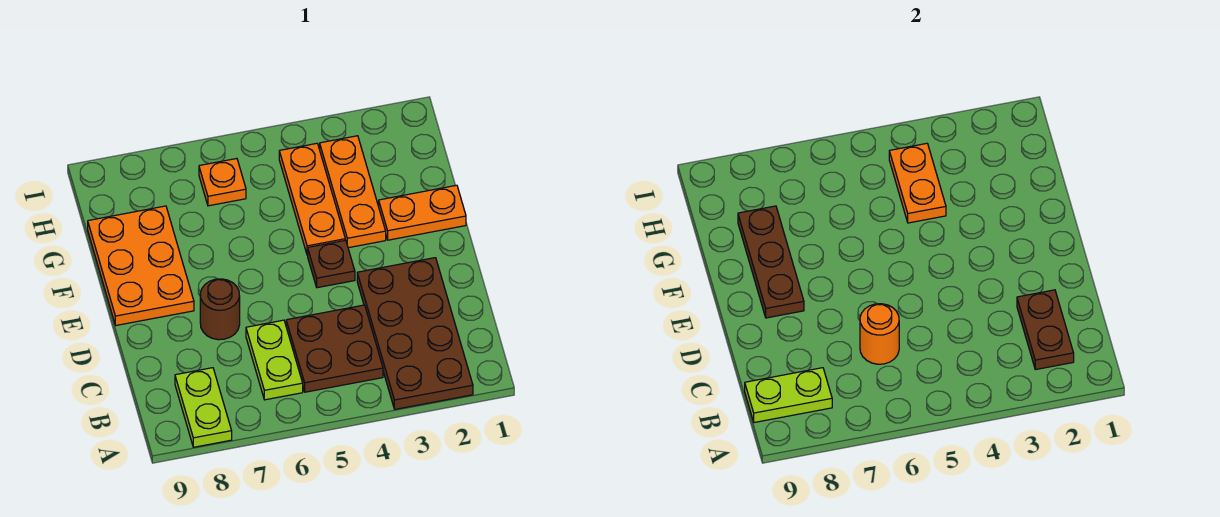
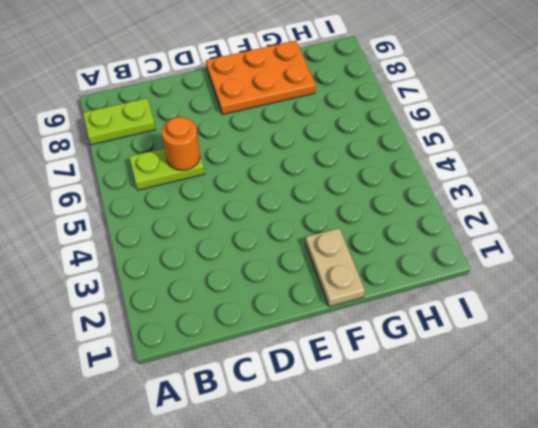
tan 1x2 plate [305,228,365,306] -> orange 1x2 plate [379,185,466,240]
none -> brown 2x4 plate [357,258,473,409]
none -> brown 2x2 plate [286,305,383,392]
none -> brown 1x1 round brick [200,279,240,340]

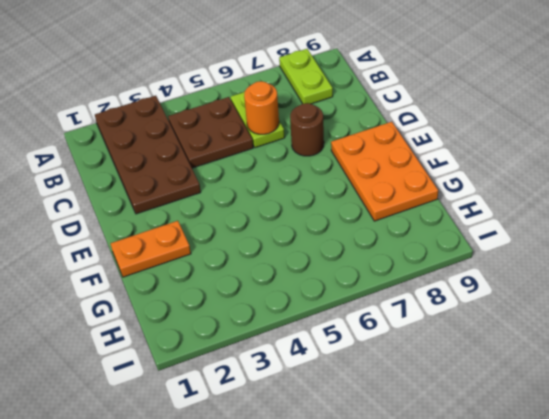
none -> brown 1x1 plate [308,240,355,288]
none -> orange 1x3 plate [320,136,386,248]
none -> orange 1x3 plate [279,143,345,255]

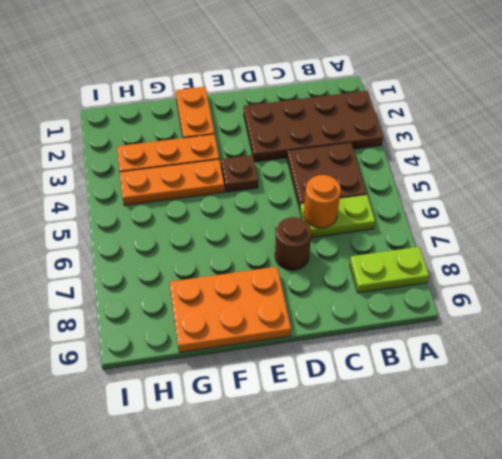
none -> orange 1x1 plate [199,159,246,206]
none -> brown 1x2 plate [1017,290,1074,370]
none -> lime 1x2 plate [745,368,832,423]

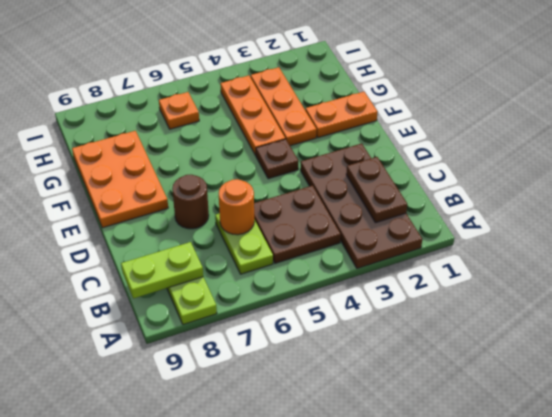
none -> brown 1x3 plate [738,206,804,318]
none -> orange 1x2 plate [889,143,946,223]

